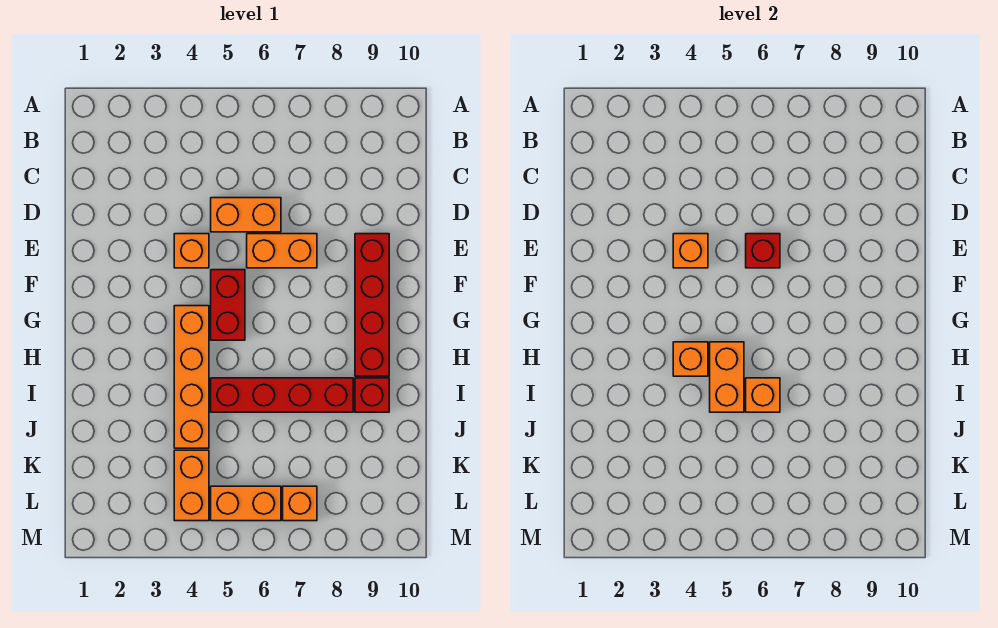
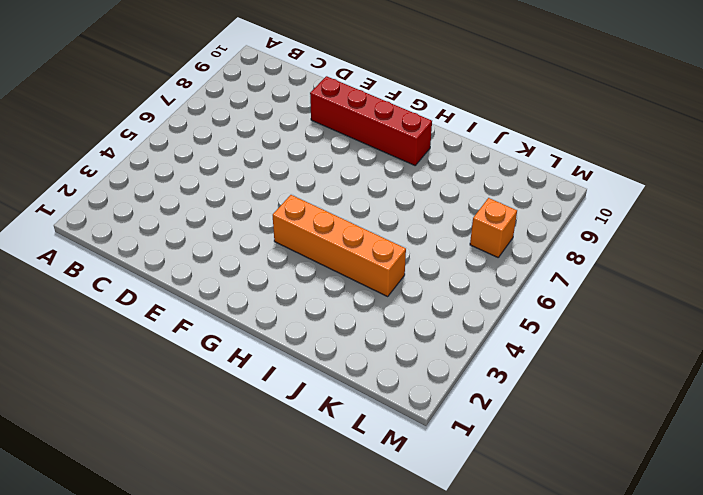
none -> orange 1x2 brick [211,198,281,232]
none -> orange 1x1 brick [174,234,209,268]
none -> orange 1x2 brick [247,234,317,268]

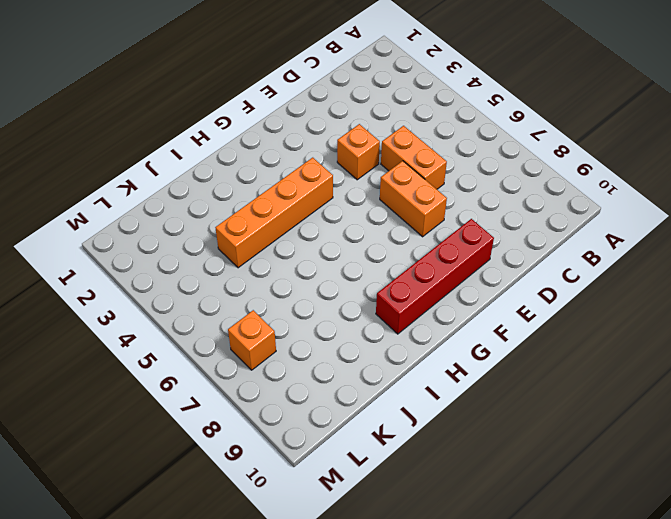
none -> red 1x2 brick [211,270,245,340]
none -> red 1x4 brick [211,378,353,412]
none -> red 1x1 brick [355,378,389,412]

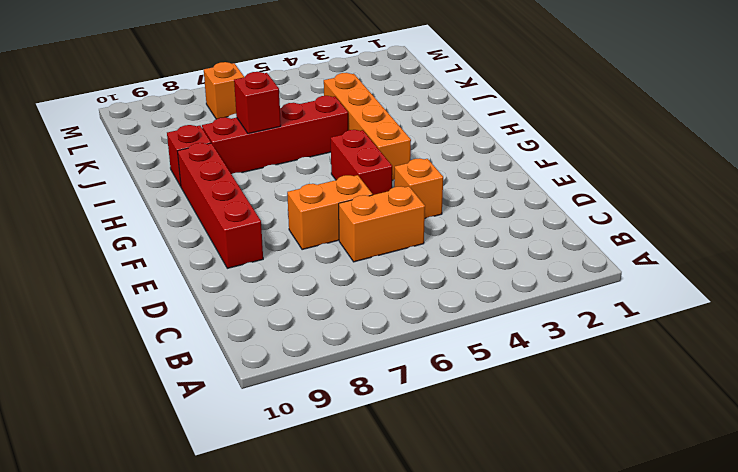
red 1x1 brick [234,72,281,134] -> red 1x1 brick moved to [746,234,780,268]
none -> orange 1x2 brick [174,450,209,521]
none -> orange 1x2 brick [211,486,281,521]
none -> orange 1x1 brick [673,234,708,268]

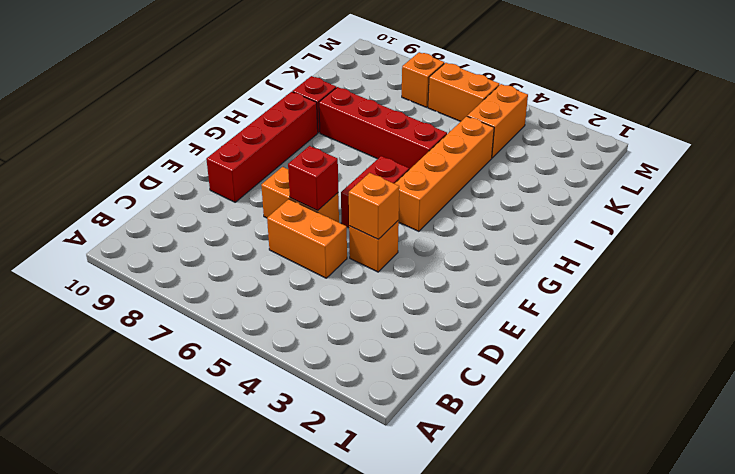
none -> orange 1x1 brick [673,342,708,376]
none -> orange 1x2 brick [710,342,744,412]
none -> orange 1x1 brick [746,378,780,412]

